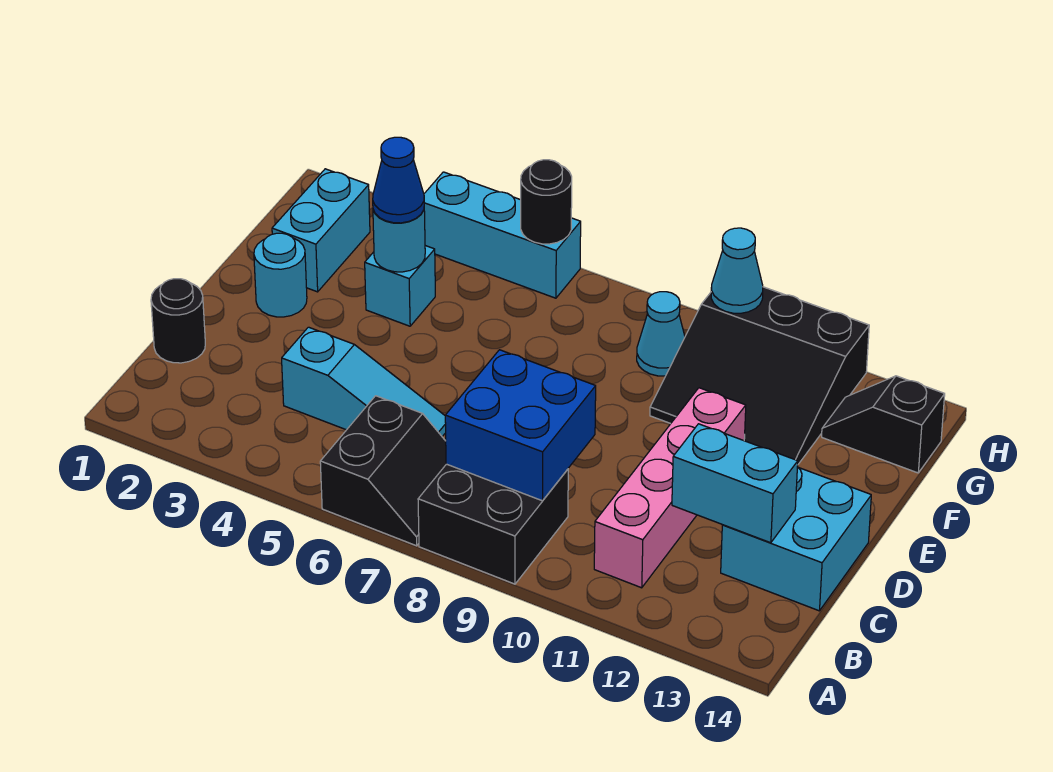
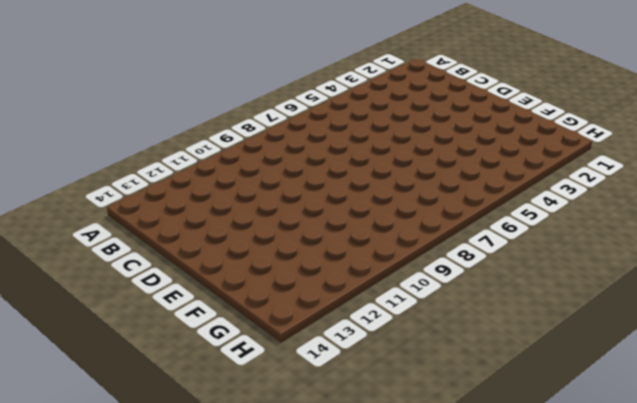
none -> black 2x2 slope [320,396,446,546]
none -> black 2x2 brick [418,464,568,584]
none -> pink 1x4 brick [594,388,746,588]

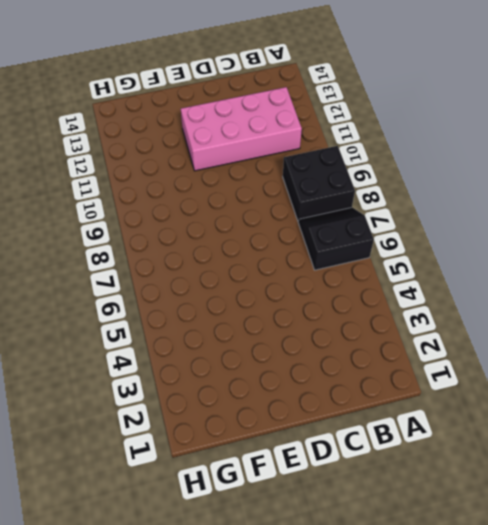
pink 2x4 brick [181,87,302,171] -> pink 1x4 brick [594,388,746,588]
none -> black 1x1 round brick [151,279,205,363]
none -> cyan 1x3 slope [282,327,446,436]
none -> cyan 2x2 brick [721,467,871,611]

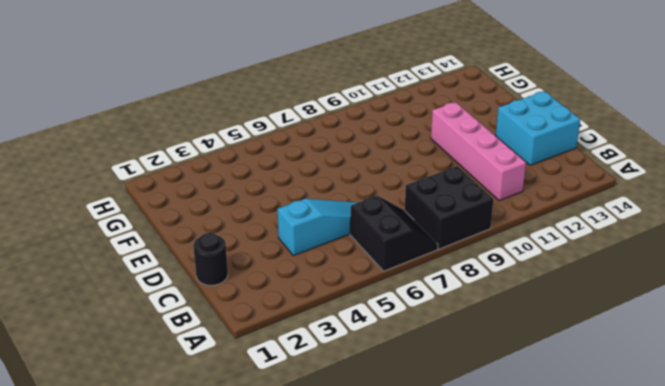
none -> cyan 1x1 round brick [254,233,307,317]
none -> cyan 1x2 brick [272,169,370,292]
none -> cyan 1x1 brick [365,246,435,326]

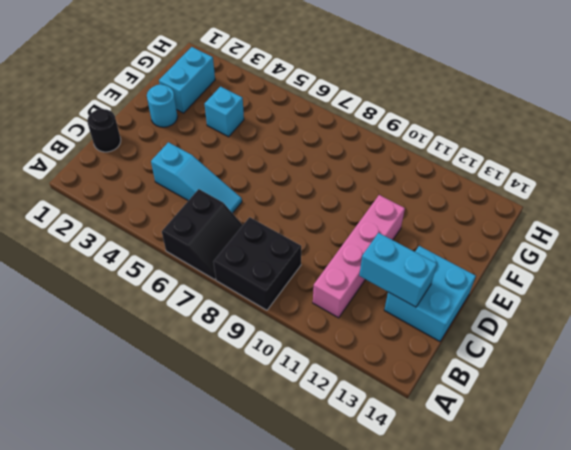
none -> black 3x3 slope [650,287,869,464]
none -> cyan 1x1 cone [637,292,685,376]
none -> black 1x2 slope [822,376,945,473]

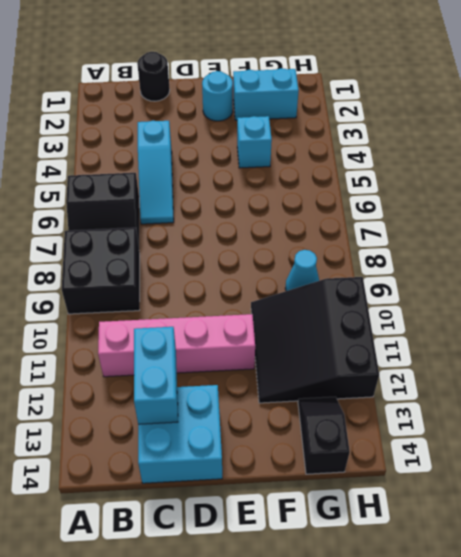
none -> cyan 1x3 brick [424,172,581,298]
none -> blue 2x2 brick [445,350,596,501]
none -> cyan 1x1 round brick [373,210,425,272]

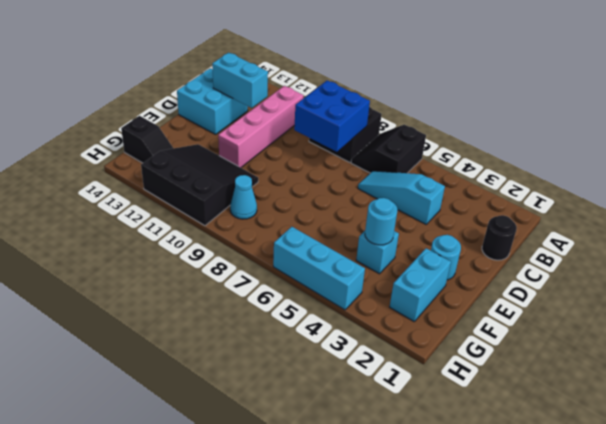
none -> black 1x1 round brick [521,160,572,244]
none -> cyan 1x1 cone [711,228,763,313]
none -> blue 1x1 cone [373,137,424,223]

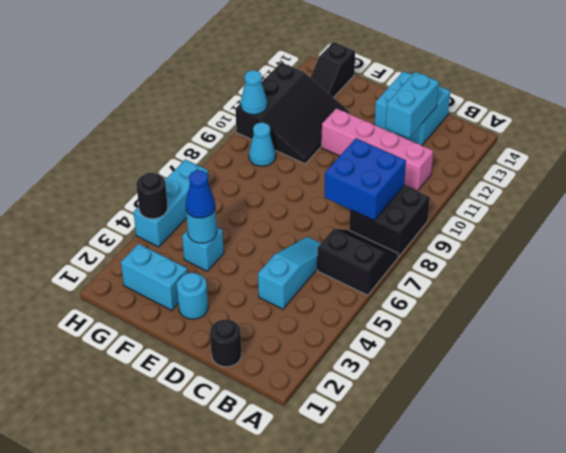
black 1x1 round brick [136,173,168,219] -> black 1x1 round brick moved to [521,160,572,244]

